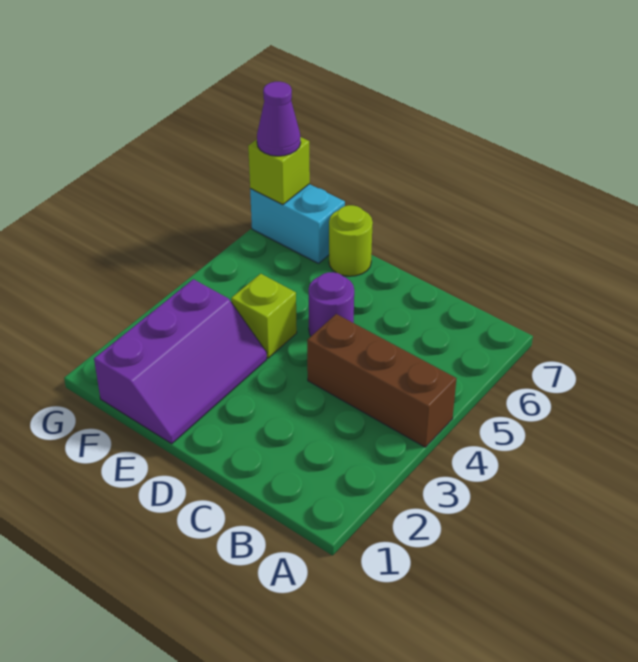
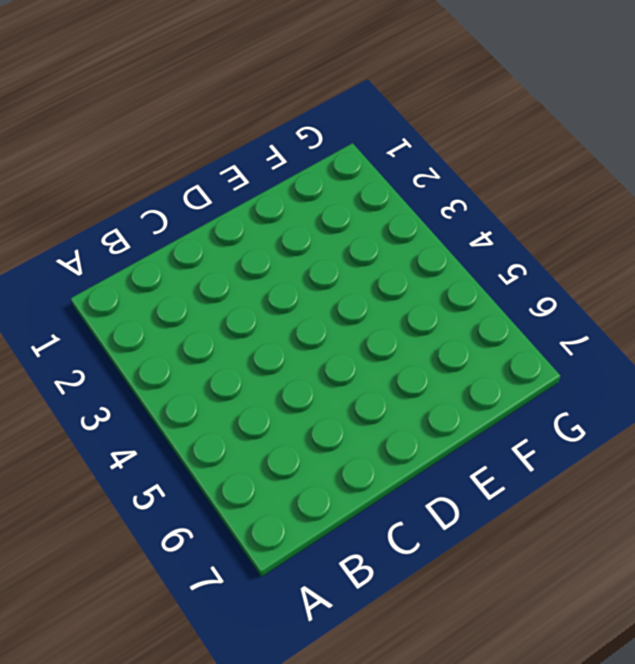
none -> brown 1x3 brick [307,314,457,447]
none -> purple 1x1 round brick [309,272,354,336]

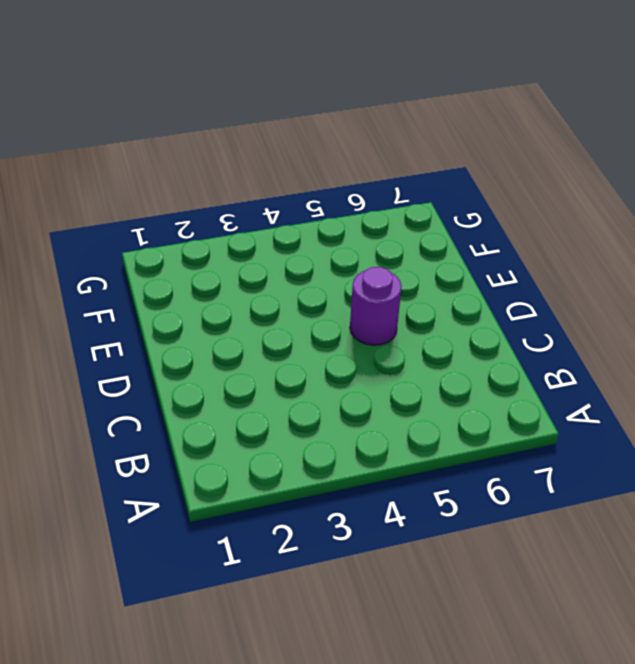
none -> brown 1x3 brick [307,314,457,447]
none -> purple 2x3 slope [94,279,267,444]

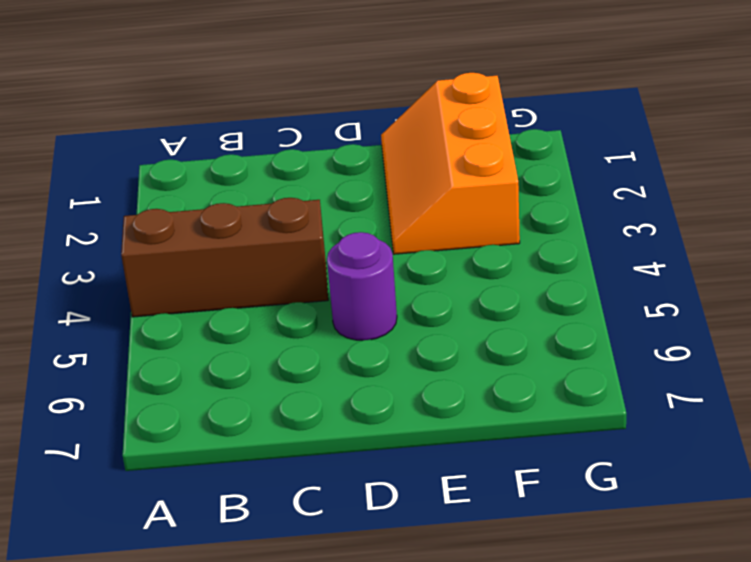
orange 2x3 slope [381,73,520,254] -> purple 2x3 slope [94,279,267,444]
none -> lime 1x1 brick [231,274,297,358]
none -> lime 1x1 round brick [329,205,373,276]

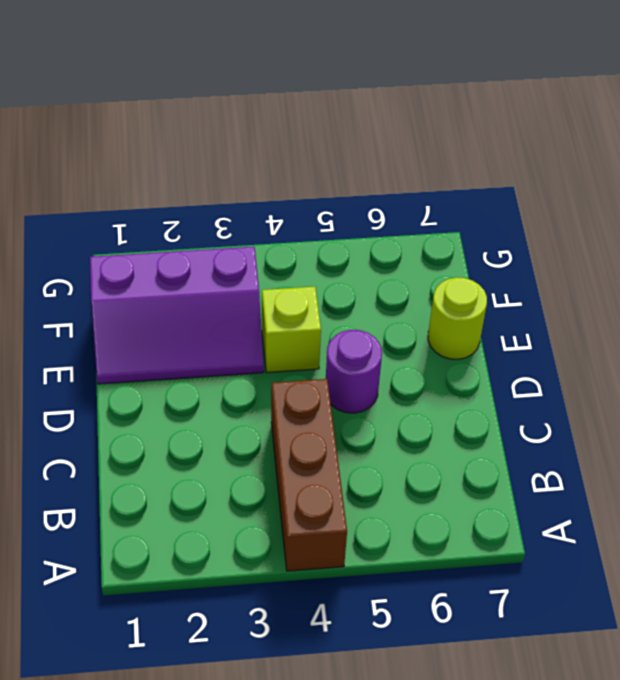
none -> cyan 1x2 brick [250,184,345,263]
none -> lime 1x1 brick [248,137,310,205]

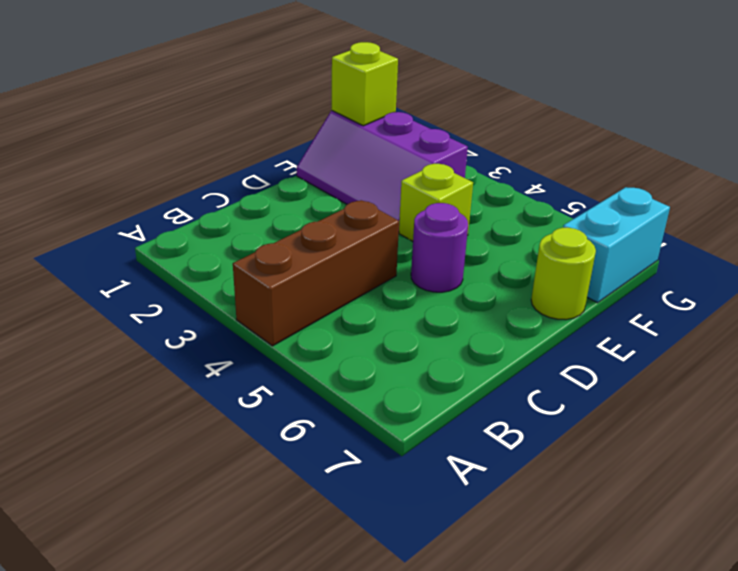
lime 1x1 brick [332,42,398,126] -> lime 1x1 brick moved to [248,137,310,205]
none -> purple 1x1 cone [257,82,301,156]

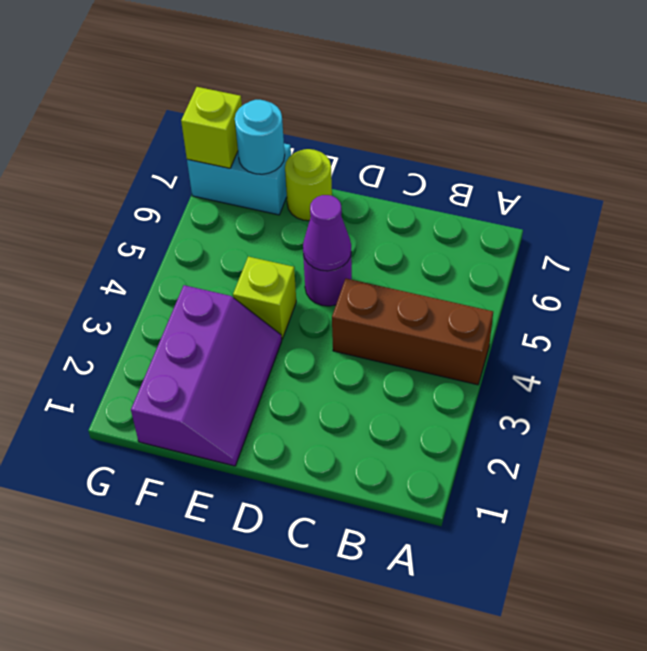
purple 1x1 cone [303,195,351,271] -> purple 1x1 cone moved to [257,82,301,156]
cyan 1x1 round brick [235,100,285,174] -> none

